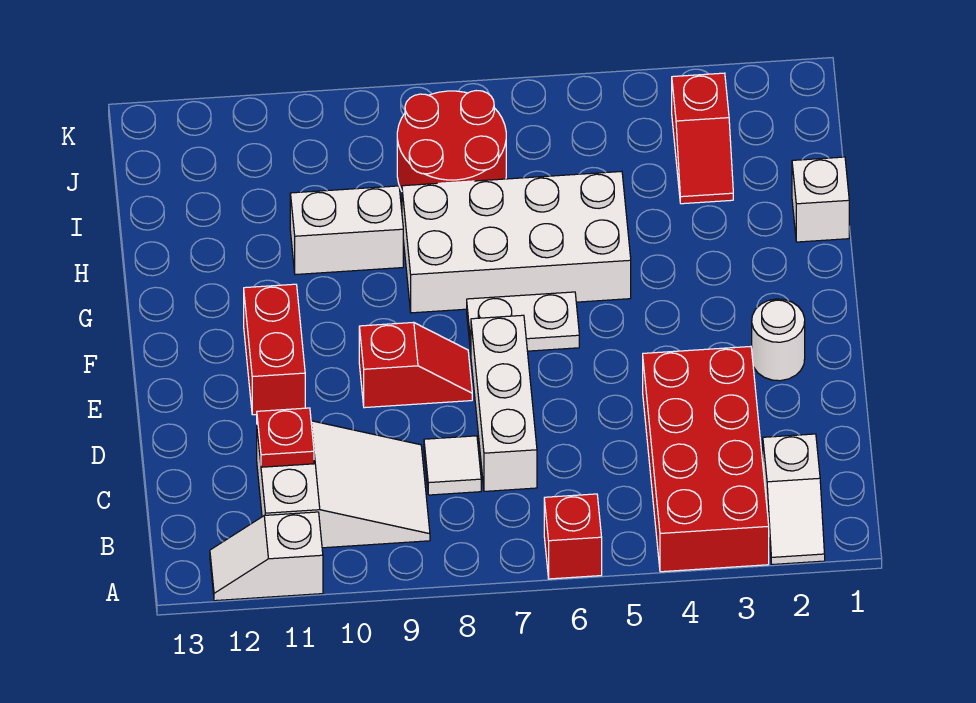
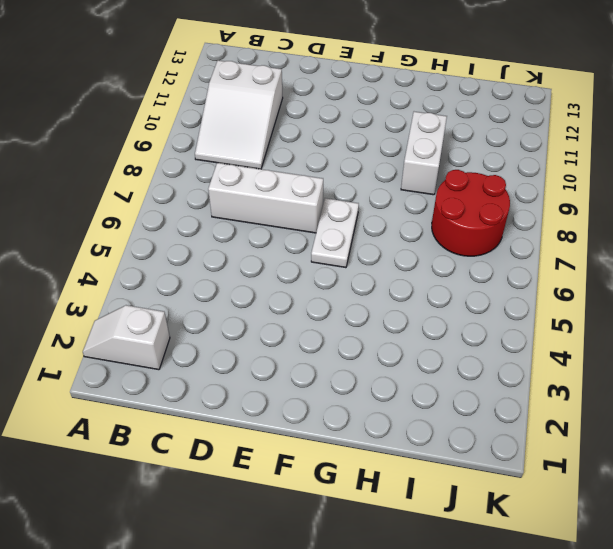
none -> red 2x4 brick [643,346,769,572]
none -> red 1x1 brick [544,494,602,579]
none -> white 1x2 slope [210,512,323,601]

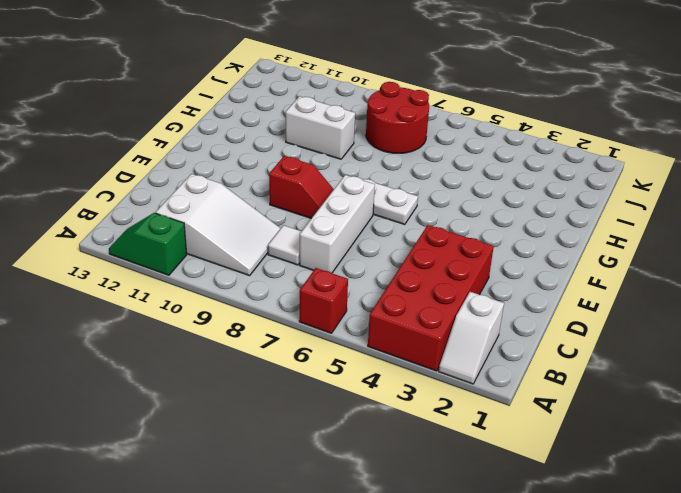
green 1x2 slope [109,213,187,275] -> white 1x2 slope [210,512,323,601]
none -> white 1x1 round brick [752,299,805,381]
none -> red 1x2 brick [244,284,305,415]
none -> white 2x4 brick [402,172,631,313]

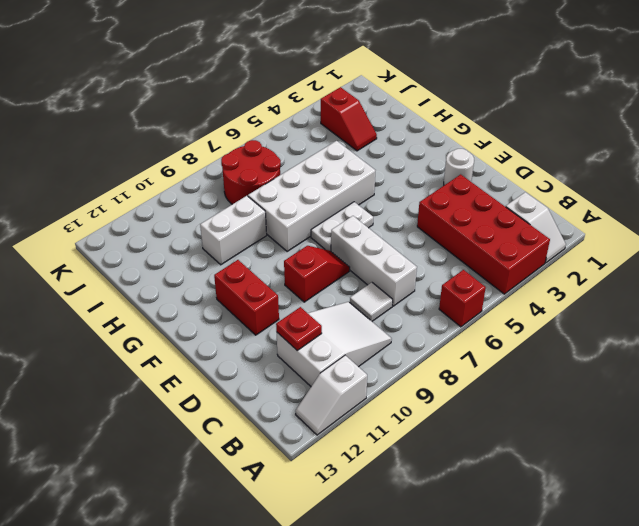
none -> white 1x1 brick [792,157,849,242]

